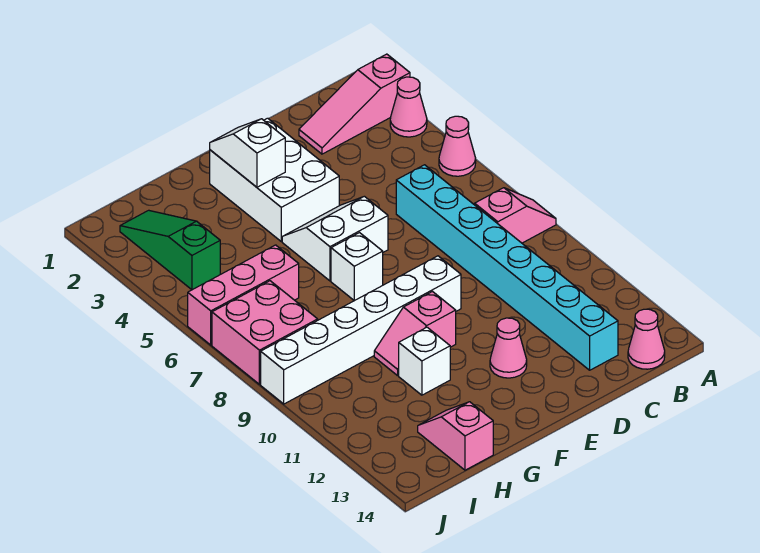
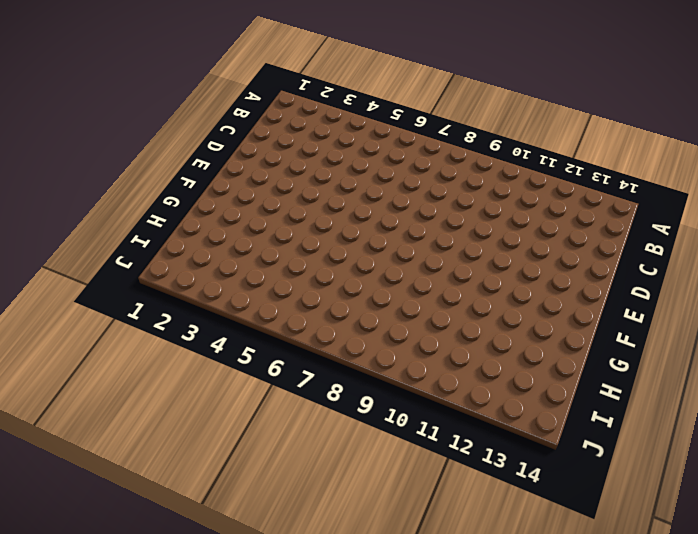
none -> pink 1x3 slope [299,54,410,154]
none -> pink 1x1 cone [390,77,427,137]
none -> pink 1x1 cone [439,116,476,176]

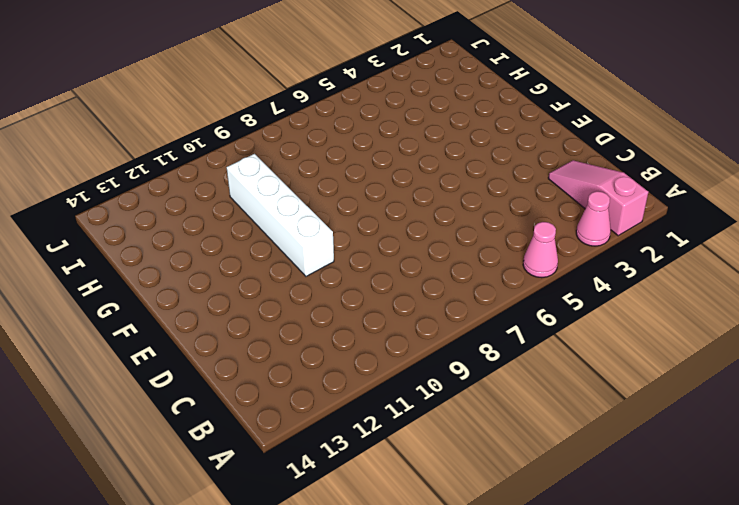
white 1x4 brick [226,154,334,276] -> pink 1x2 slope [374,292,456,376]
none -> pink 1x2 slope [475,188,556,243]
none -> pink 1x1 cone [628,309,665,369]
none -> cyan 1x8 brick [396,165,618,370]

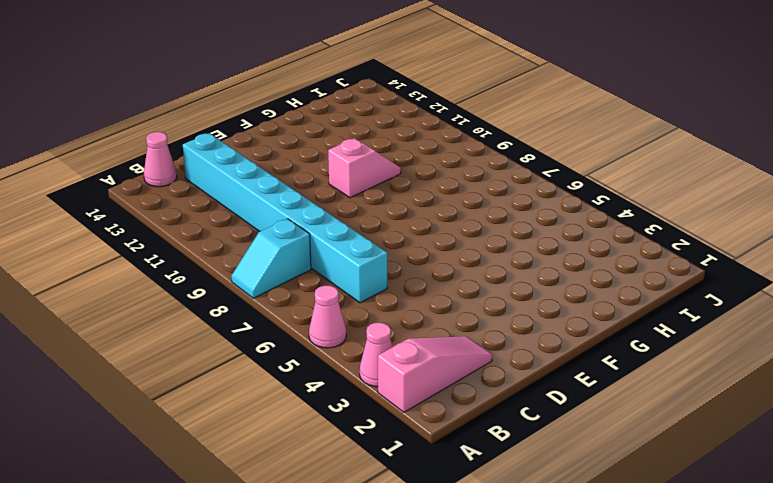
cyan 1x2 slope [231,219,311,298] -> pink 1x2 slope [475,188,556,243]
none -> white 2x3 brick [210,118,339,242]
none -> white 2x2 slope [282,196,388,281]
none -> white 1x6 brick [261,256,461,404]

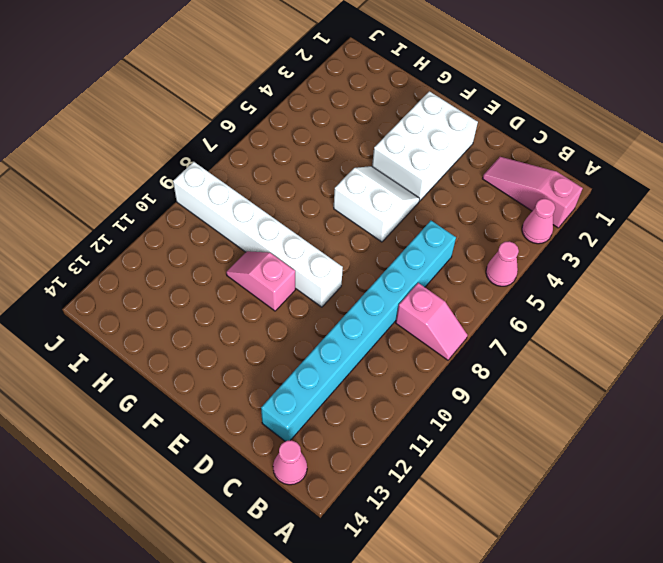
none -> pink 1x1 cone [490,318,527,378]
none -> white 1x1 brick [331,233,383,301]
none -> white 1x1 brick [399,327,450,395]

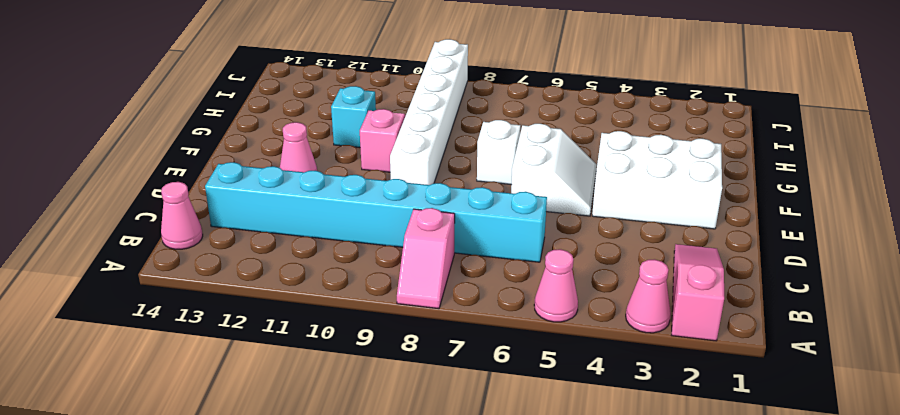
cyan 1x1 brick [331,86,376,147] -> white 1x1 brick [399,327,450,395]
none -> pink 1x3 brick [188,245,299,345]
none -> pink 1x2 slope [418,402,493,470]
none -> green 1x3 slope [120,210,220,290]

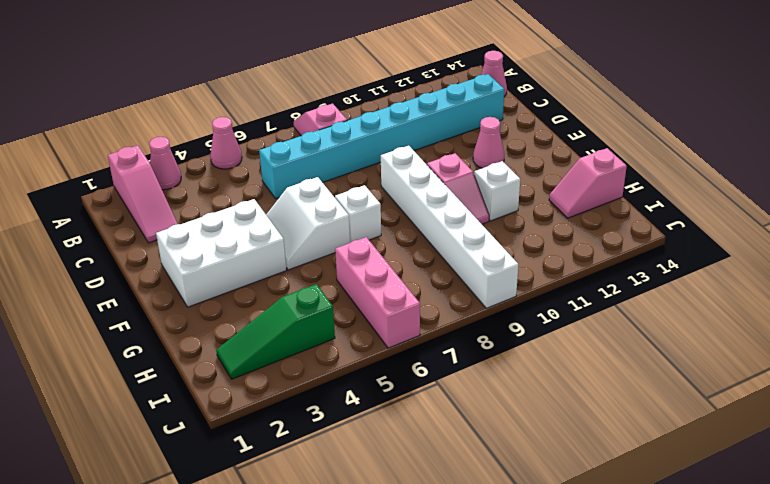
none -> pink 2x2 brick [212,281,318,384]
none -> white 1x2 slope [210,119,285,187]

